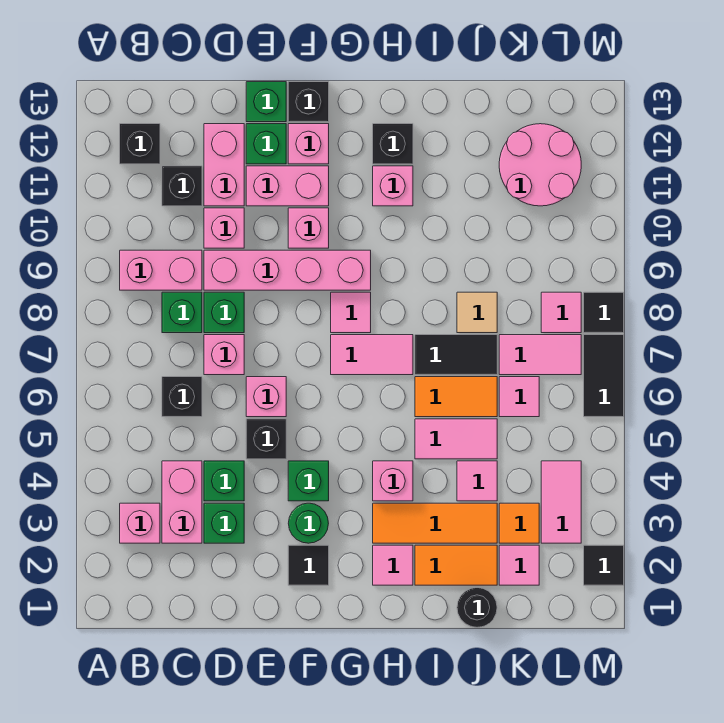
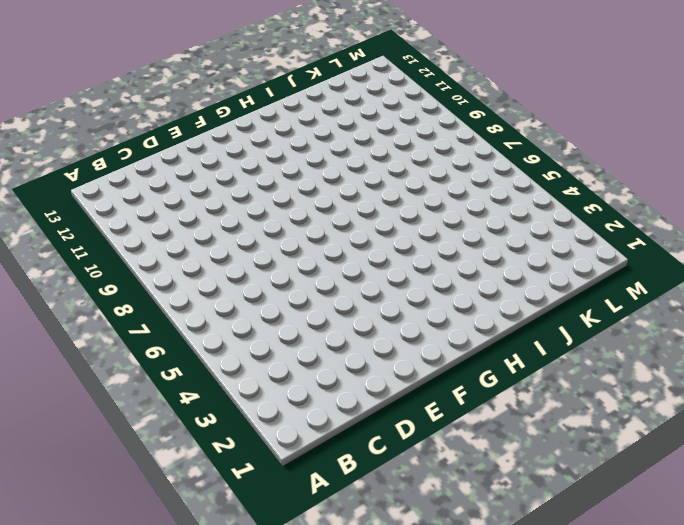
none -> pink 1x1 brick [120,503,160,543]
none -> pink 1x2 brick [120,250,202,290]
none -> black 1x1 brick [120,124,160,164]
none -> pink 1x2 brick [162,461,202,543]

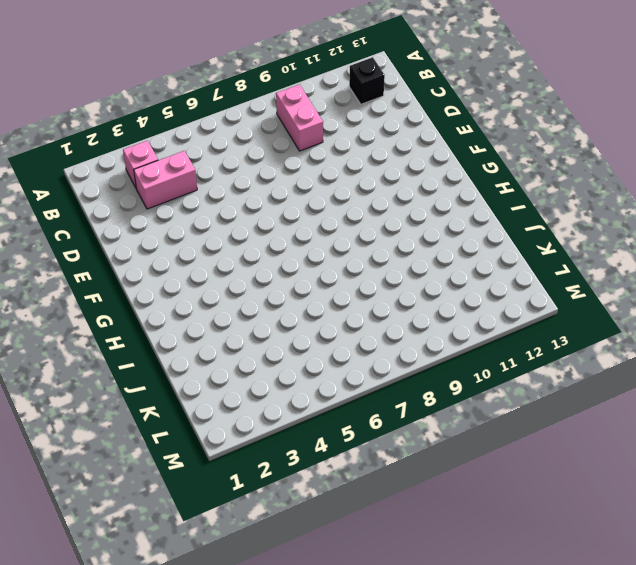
none -> black 1x1 brick [162,377,202,417]
none -> green 1x1 brick [162,292,202,333]
none -> black 1x1 brick [162,166,202,206]
none -> green 1x1 brick [204,503,244,543]

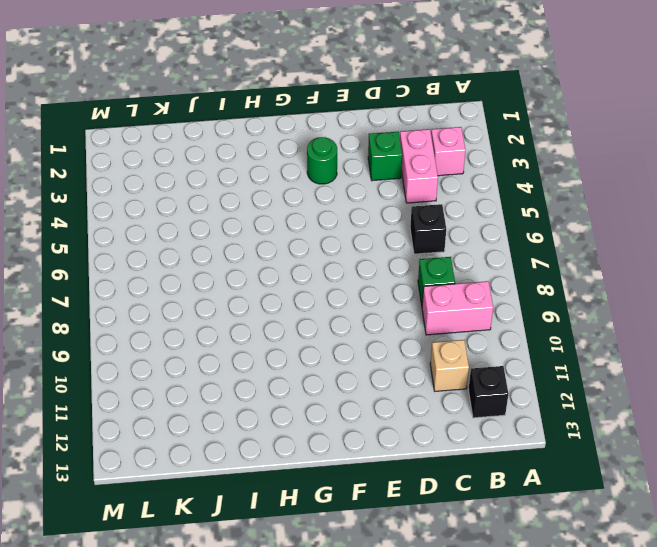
tan 1x1 brick [430,340,469,391] -> black 1x1 brick [162,166,202,206]
none -> green 1x1 brick [204,461,244,501]
none -> pink 1x1 brick [204,335,244,375]
none -> green 1x1 brick [204,292,244,333]
none -> pink 1x4 brick [204,250,371,290]

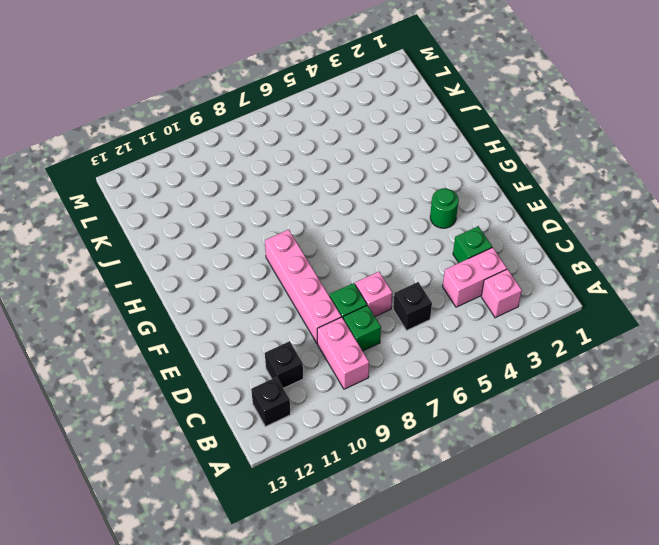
none -> green 1x1 brick [204,461,244,501]
none -> pink 1x1 brick [204,208,244,248]
none -> pink 1x2 brick [204,124,244,206]
none -> black 1x1 brick [246,419,286,459]

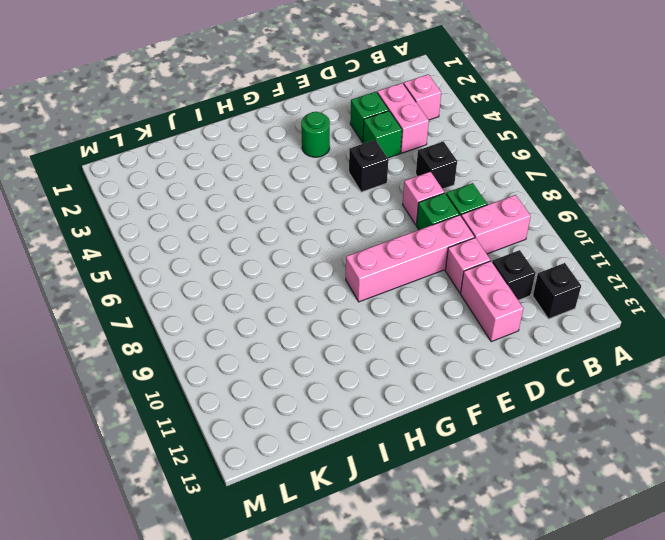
none -> pink 1x1 brick [246,377,286,417]
none -> pink 1x2 brick [246,166,329,206]
none -> green 1x1 brick [246,124,286,164]
none -> green 1x1 brick [246,82,286,122]

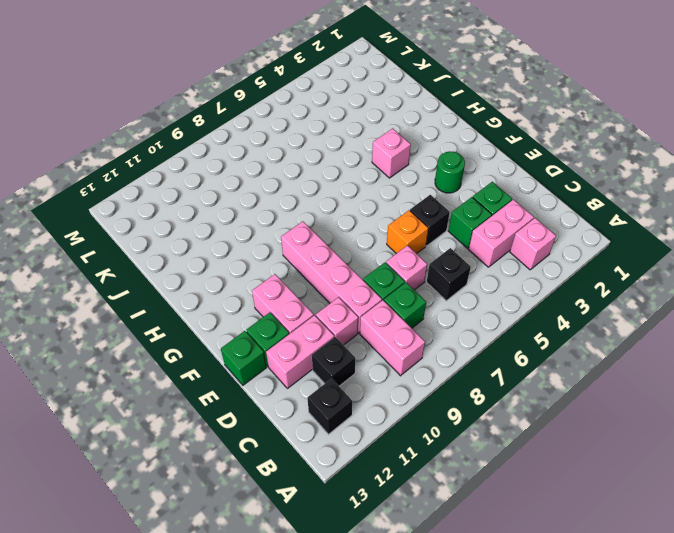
orange 1x1 brick [387,210,428,254] -> pink 1x1 brick [246,377,286,417]
none -> black 1x1 tile [288,545,329,585]
none -> green 1x1 brick [288,461,329,501]
none -> pink 1x1 brick [288,208,329,248]
none -> pink 1x1 brick [288,124,329,164]

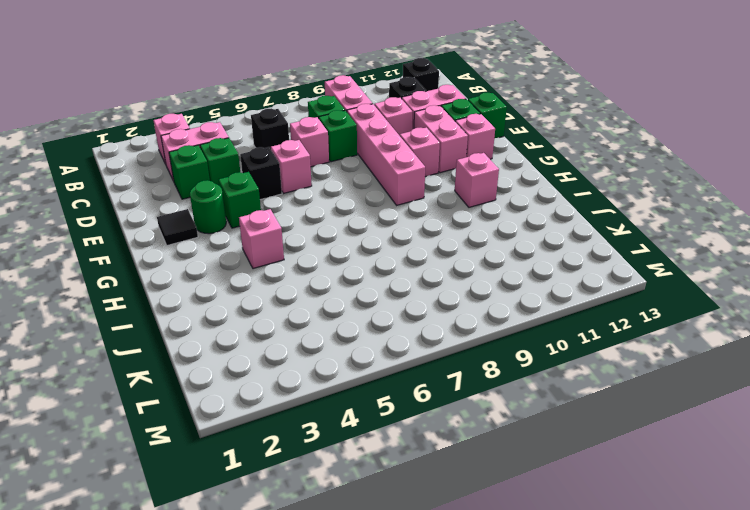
none -> black 1x1 brick [288,82,329,122]
none -> pink 1x2 tile [331,335,413,375]
none -> pink 1x1 tile [331,292,371,333]
none -> pink 1x1 tile [373,545,413,585]

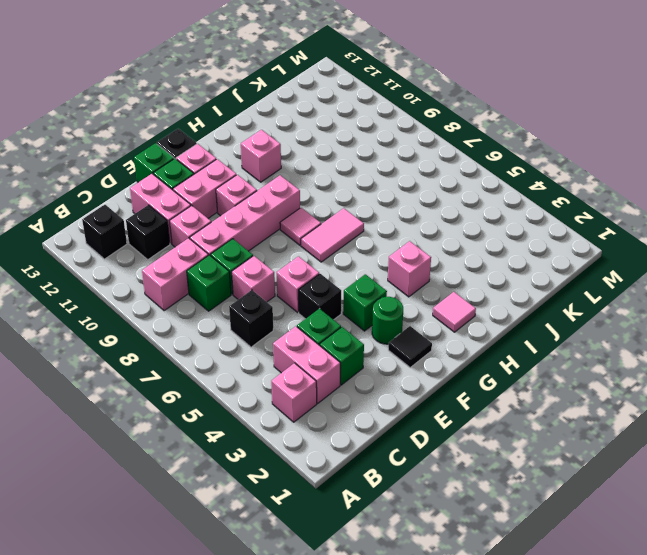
none -> orange 1x3 tile [373,503,497,543]
none -> black 1x1 brick [373,124,413,164]
none -> orange 1x2 tile [415,545,497,585]
none -> pink 1x2 tile [415,419,497,459]

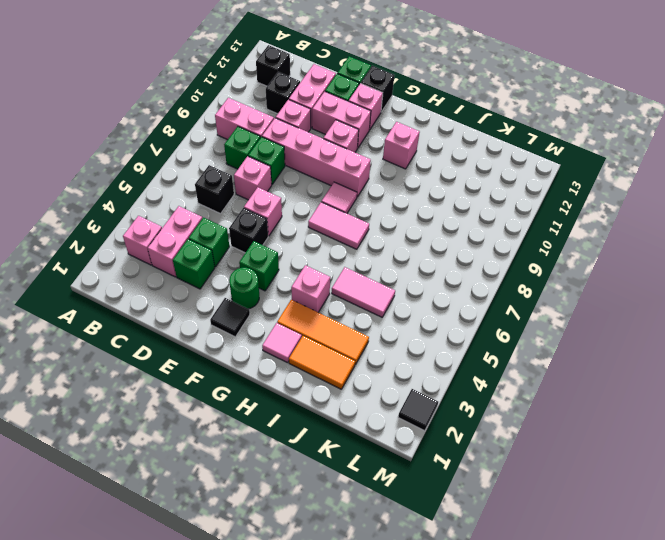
none -> black 1x1 brick [373,124,413,164]
none -> orange 1x2 tile [415,377,497,417]
none -> black 1x2 tile [415,335,497,375]
none -> black 1x1 round brick [457,588,497,628]

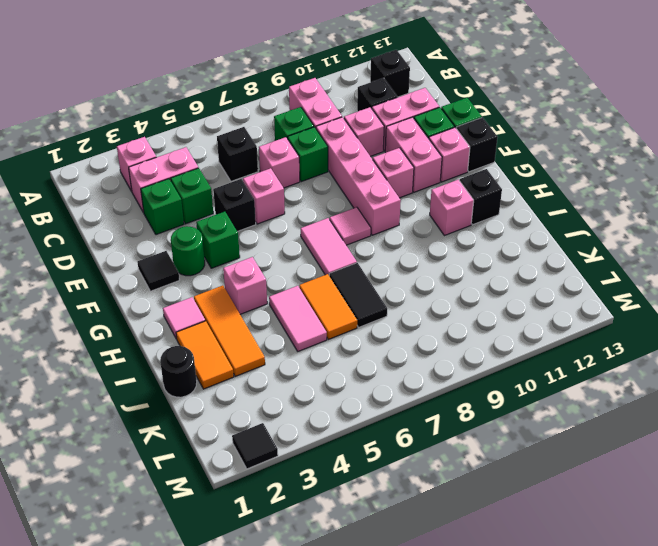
none -> pink 1x1 tile [457,461,497,501]
none -> tan 1x1 tile [457,292,497,333]
none -> pink 1x1 tile [499,545,539,585]
none -> orange 1x1 tile [499,503,539,543]

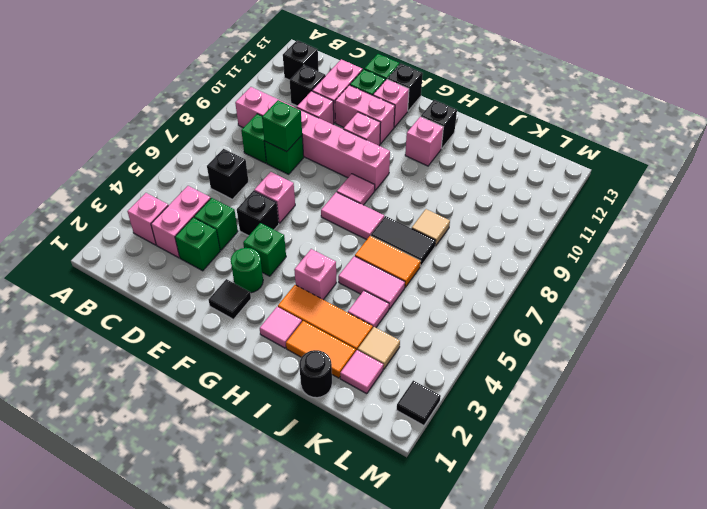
green 1x1 brick [262,100,302,152] -> none
tan 1x1 tile [358,327,400,369] -> orange 1x1 tile [499,503,539,543]
none -> pink 1x1 brick [204,335,244,375]
none -> pink 1x1 tile [499,377,539,417]
none -> pink 1x2 tile [499,335,581,375]
none -> pink 2x2 round brick [499,124,581,206]

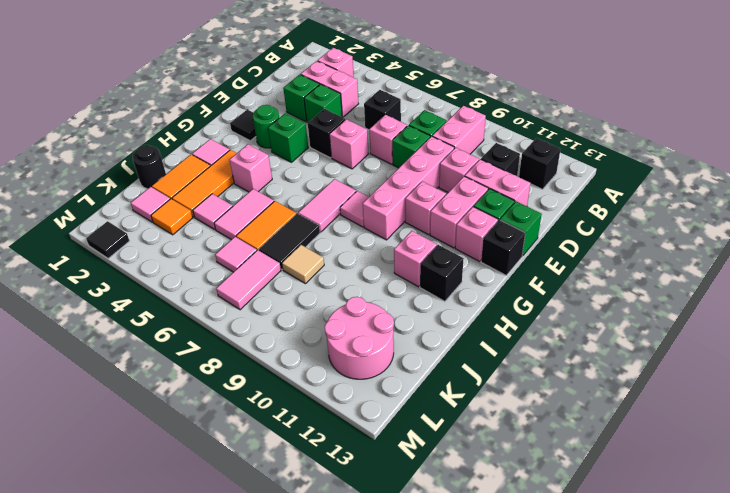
none -> pink 1x2 tile [541,461,581,543]
none -> pink 1x1 tile [541,292,581,333]
none -> black 1x2 tile [584,335,624,417]
none -> black 1x1 tile [584,292,624,333]

